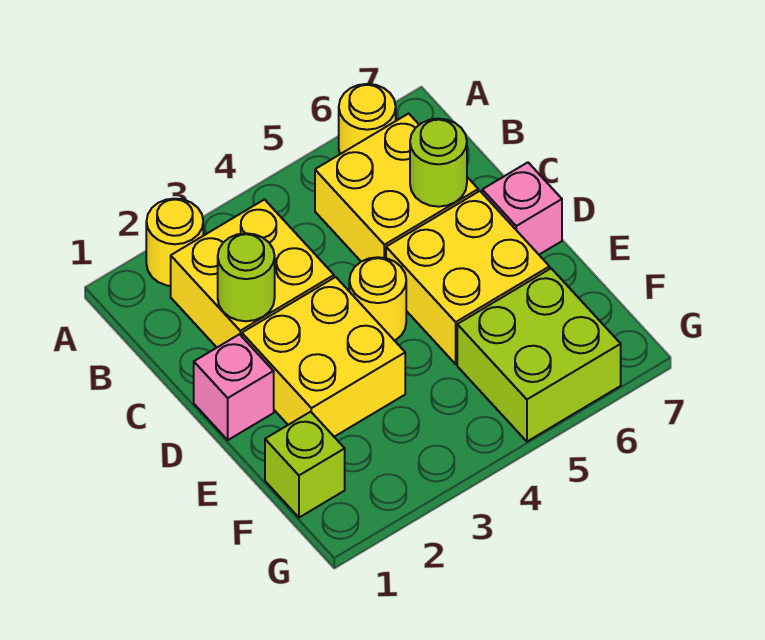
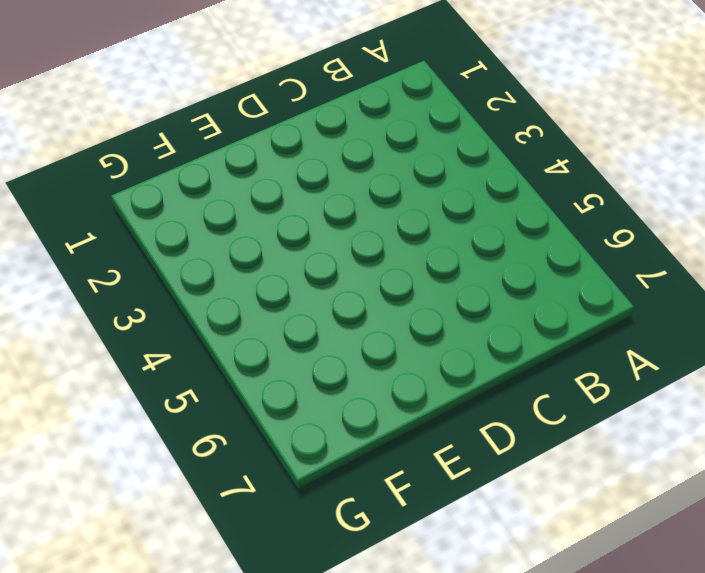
none -> yellow 1x1 round brick [146,199,203,286]
none -> yellow 1x1 round brick [339,84,396,154]
none -> yellow 2x2 brick [171,200,334,347]

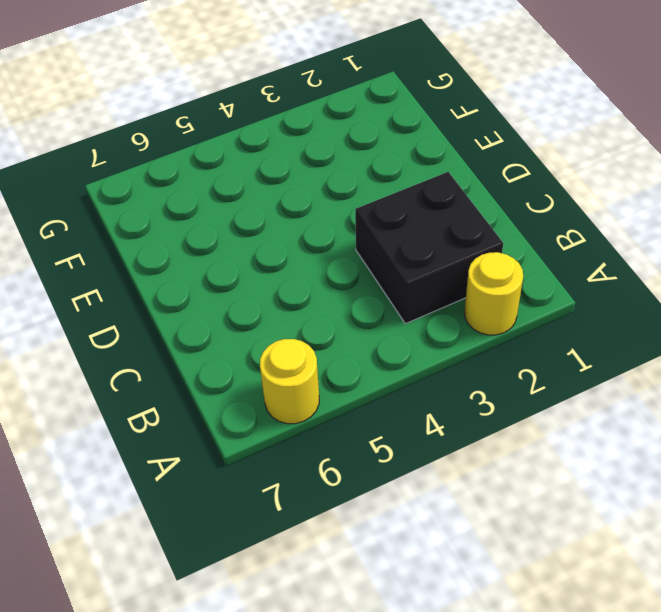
black 2x2 brick [355,172,503,324] -> yellow 2x2 brick [171,200,334,347]
none -> yellow 2x2 brick [315,114,478,262]
none -> pink 1x1 brick [194,334,274,440]
none -> yellow 2x2 brick [242,277,405,437]

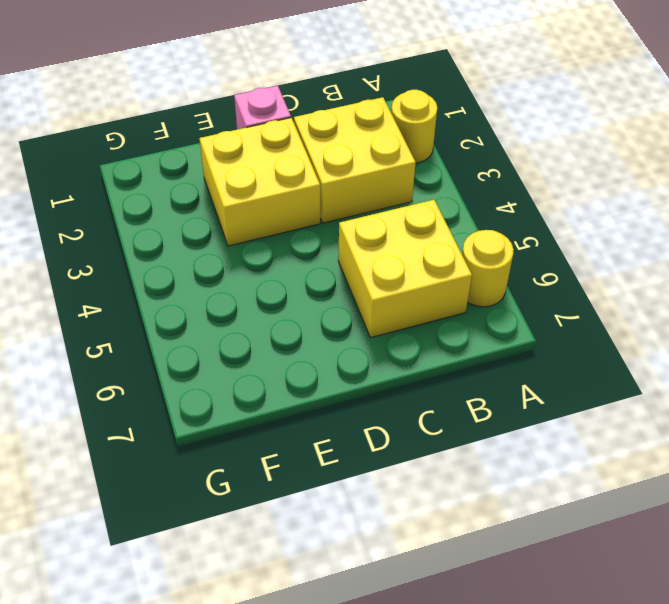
none -> yellow 1x1 round brick [349,257,406,341]
none -> yellow 2x2 brick [386,191,550,364]
none -> pink 1x1 brick [482,162,562,255]

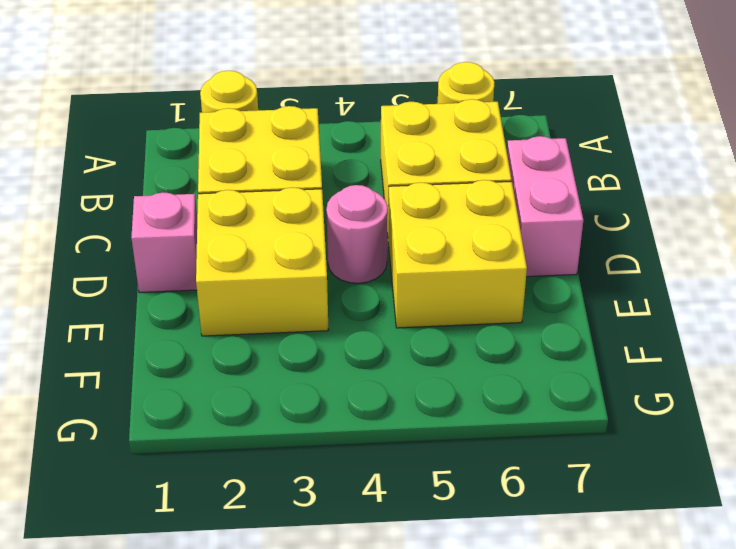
pink 1x2 brick [507,136,583,277] -> pink 1x1 brick [482,162,562,255]
pink 1x1 round brick [326,185,388,283] -> yellow 1x1 round brick [349,257,406,341]
none -> lime 1x1 brick [265,412,345,518]
none -> lime 2x2 brick [457,269,621,442]
none -> lime 1x1 round brick [218,233,275,321]

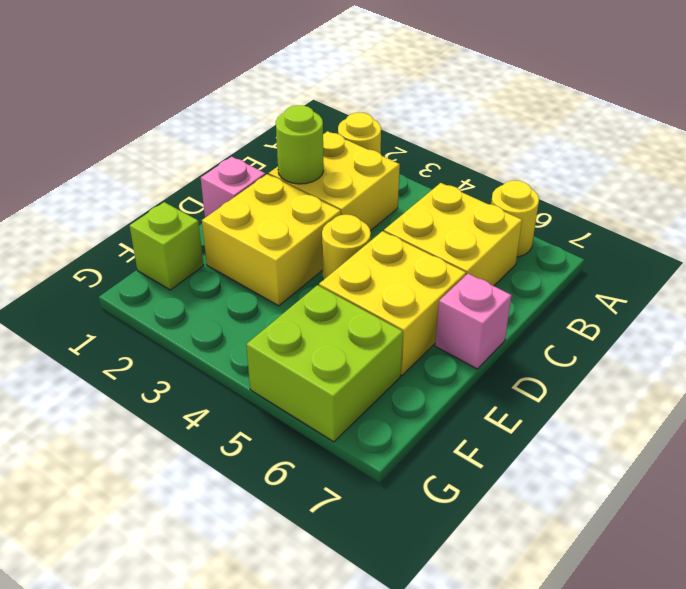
none -> lime 1x1 round brick [410,119,467,207]

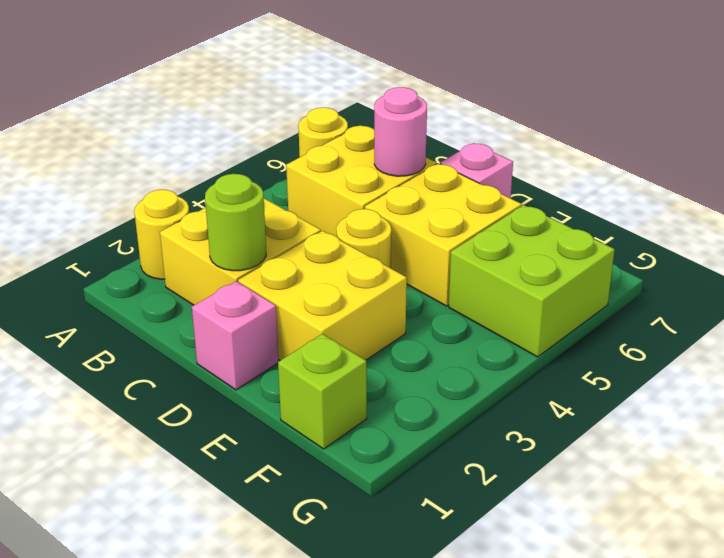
pink 1x1 round brick [374,87,427,176] -> lime 1x1 round brick [410,119,467,207]

